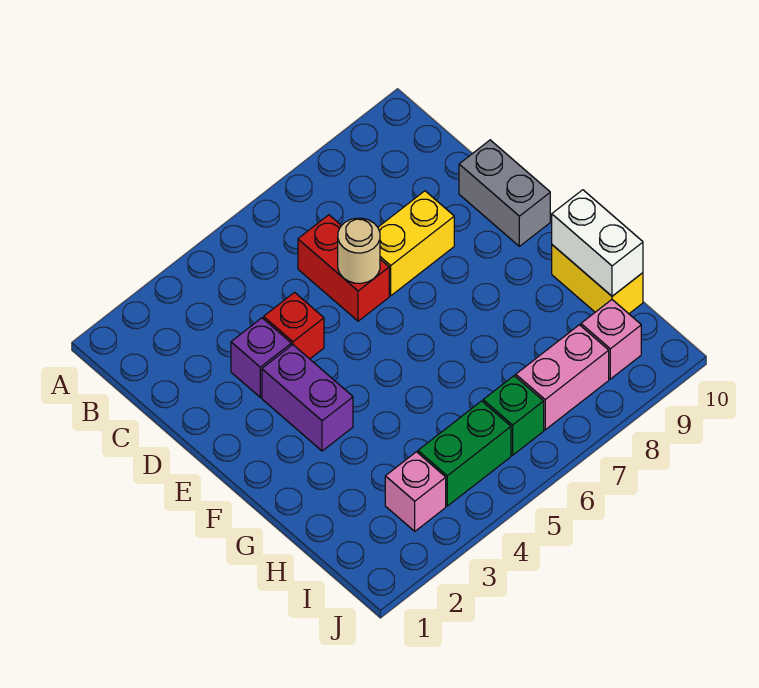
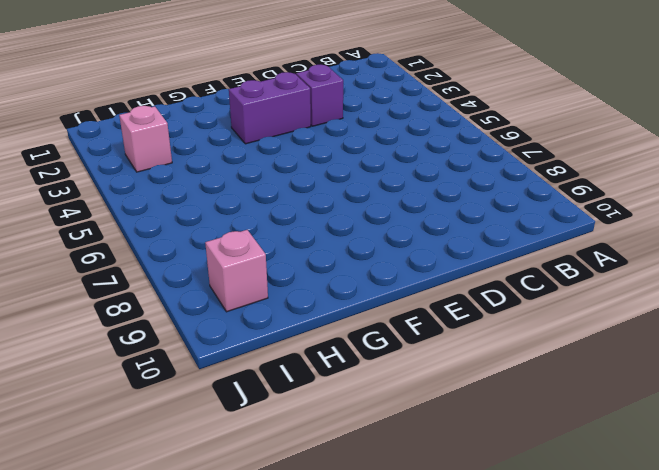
none -> red 1x2 brick [298,215,389,321]
none -> red 1x1 brick [264,292,324,359]
none -> yellow 1x2 brick [378,191,454,296]

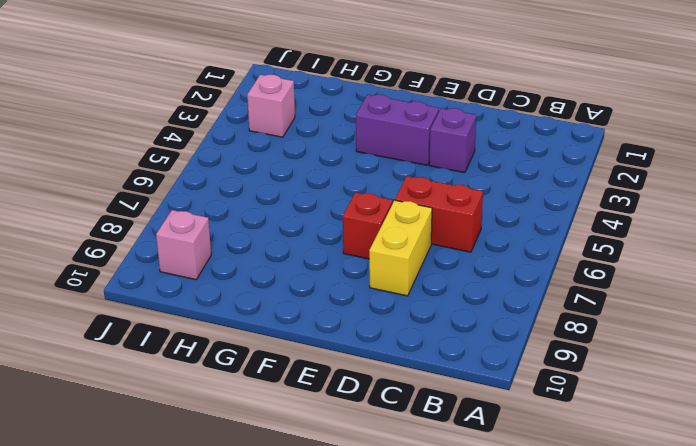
red 1x1 brick [343,192,393,259] -> red 1x1 brick moved to [264,292,324,359]
none -> grey 1x2 brick [459,140,550,246]
none -> yellow 1x2 brick [552,245,643,314]
none -> green 1x2 brick [418,401,511,506]

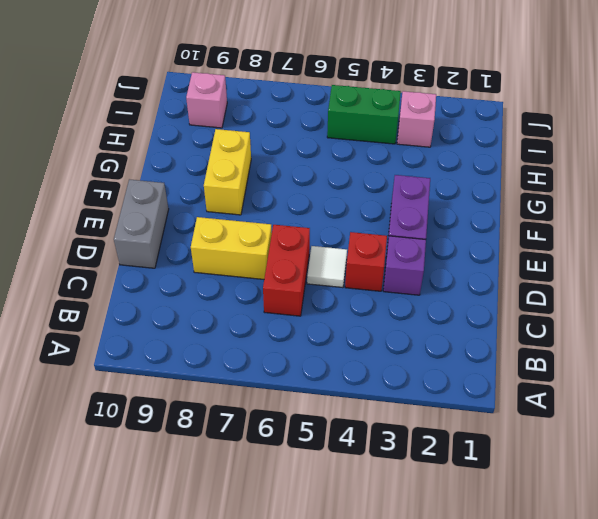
white 1x1 tile [307,246,347,288] -> none
yellow 1x2 brick [204,129,251,215] -> yellow 1x2 brick moved to [552,245,643,314]
none -> green 1x1 brick [483,376,544,455]
none -> pink 1x2 brick [516,325,609,430]
none -> tan 1x1 round brick [338,218,380,283]

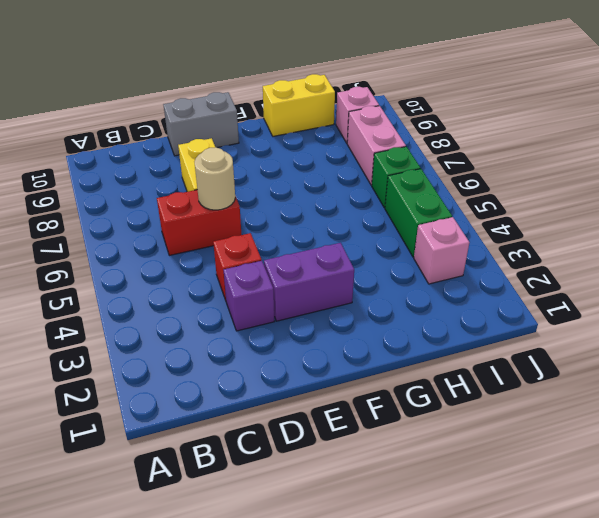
none -> white 1x2 brick [552,190,643,296]

